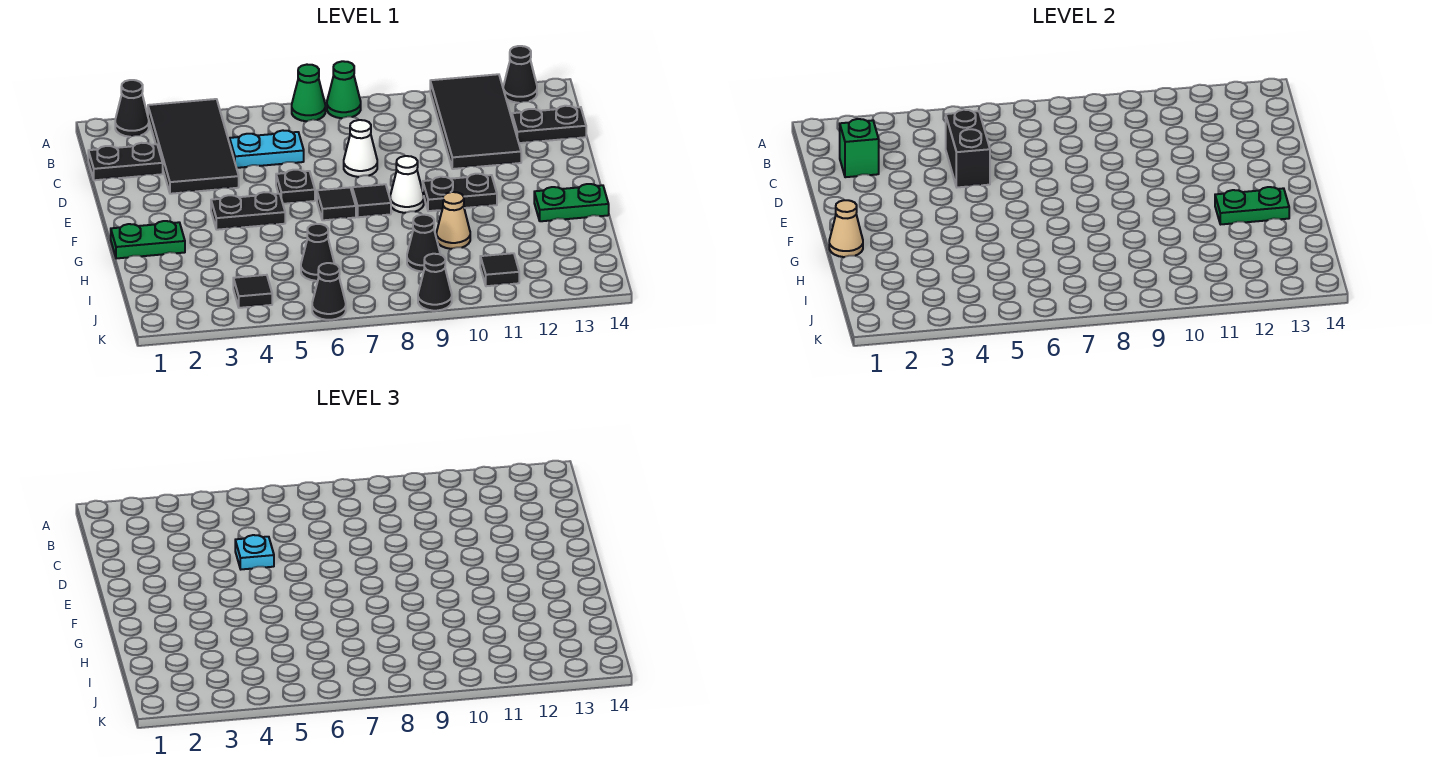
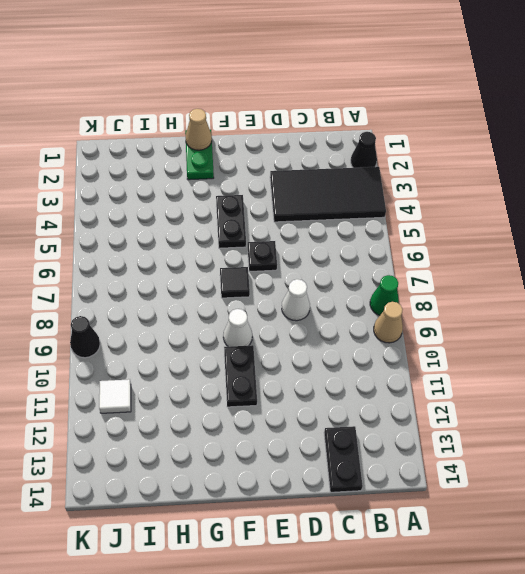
tan 1x1 cone [374,302,403,343] -> tan 1x1 cone moved to [437,192,470,249]
white 1x1 tile [99,379,131,413] -> black 1x1 tile [480,253,519,286]
none -> green 1x1 cone [292,65,325,121]
none -> black 2x4 tile [430,74,521,169]
none -> black 1x1 cone [503,46,537,103]
none -> black 1x2 plate [88,143,163,180]

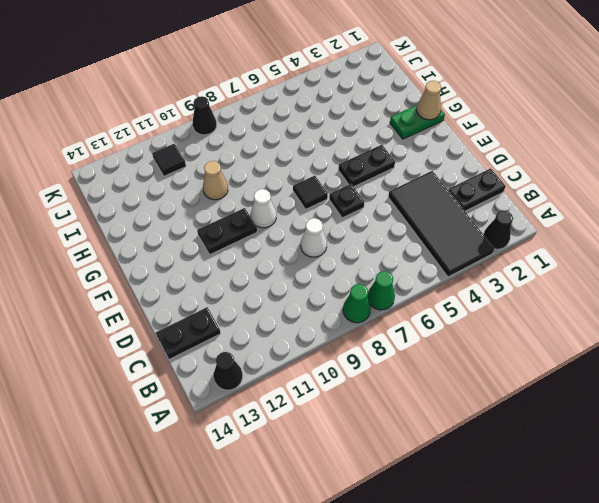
none -> black 2x4 tile [430,74,521,169]
none -> cyan 1x2 plate [230,130,304,168]
none -> black 1x1 tile [352,184,391,217]
none -> green 1x2 plate [534,184,609,221]

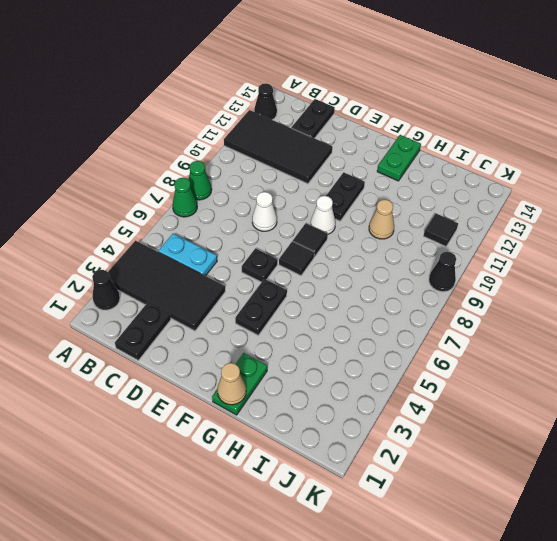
cyan 1x2 plate [158,234,217,276] -> cyan 1x2 plate turned to [230,130,304,168]
none -> black 1x1 cone [301,224,334,281]
none -> black 1x1 cone [407,215,440,271]
none -> black 1x1 tile [233,275,272,308]
none -> black 1x1 cone [312,263,346,320]

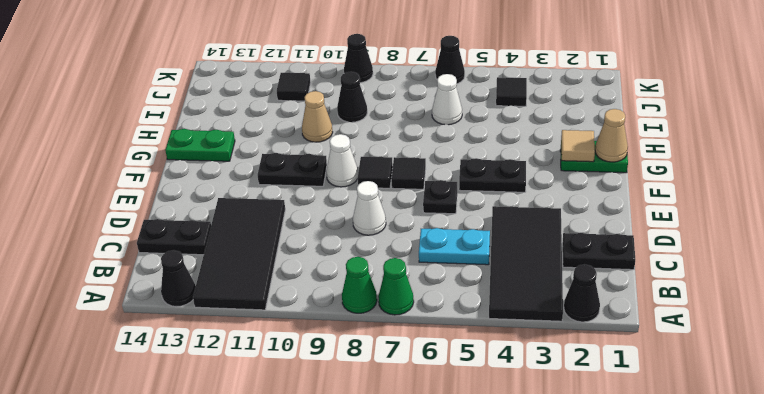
tan 1x1 tile [561,130,595,162] -> none
white 1x1 cone [432,74,462,125] -> black 1x1 cone [301,224,334,281]
none -> green 1x1 brick [840,119,879,177]
none -> black 1x2 brick [946,110,990,187]
none -> green 1x2 plate [1215,187,1289,224]
none -> cyan 1x1 plate [235,535,274,569]

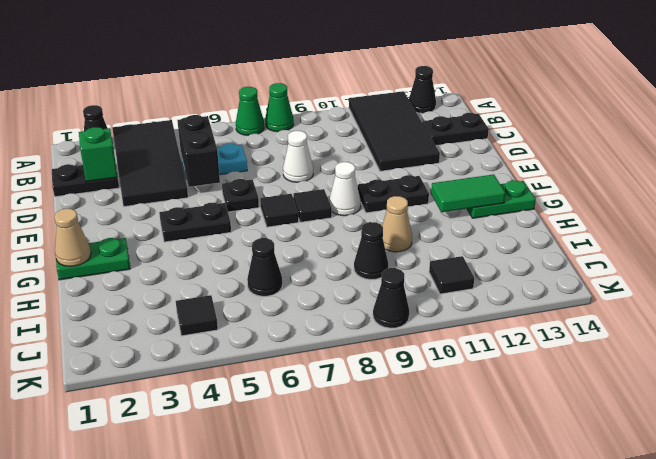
green 1x2 tile [431,174,505,212] -> green 1x2 plate [1215,187,1289,224]
none -> black 1x1 cone [312,263,346,320]
none -> cyan 1x1 plate [235,535,274,569]

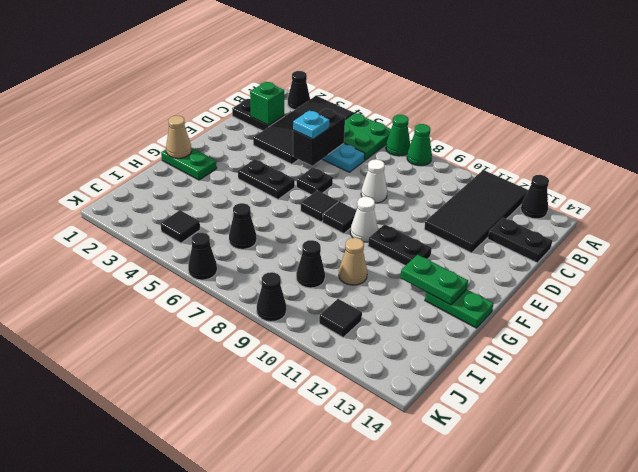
green 2x2 plate [344,113,391,160] -> none

